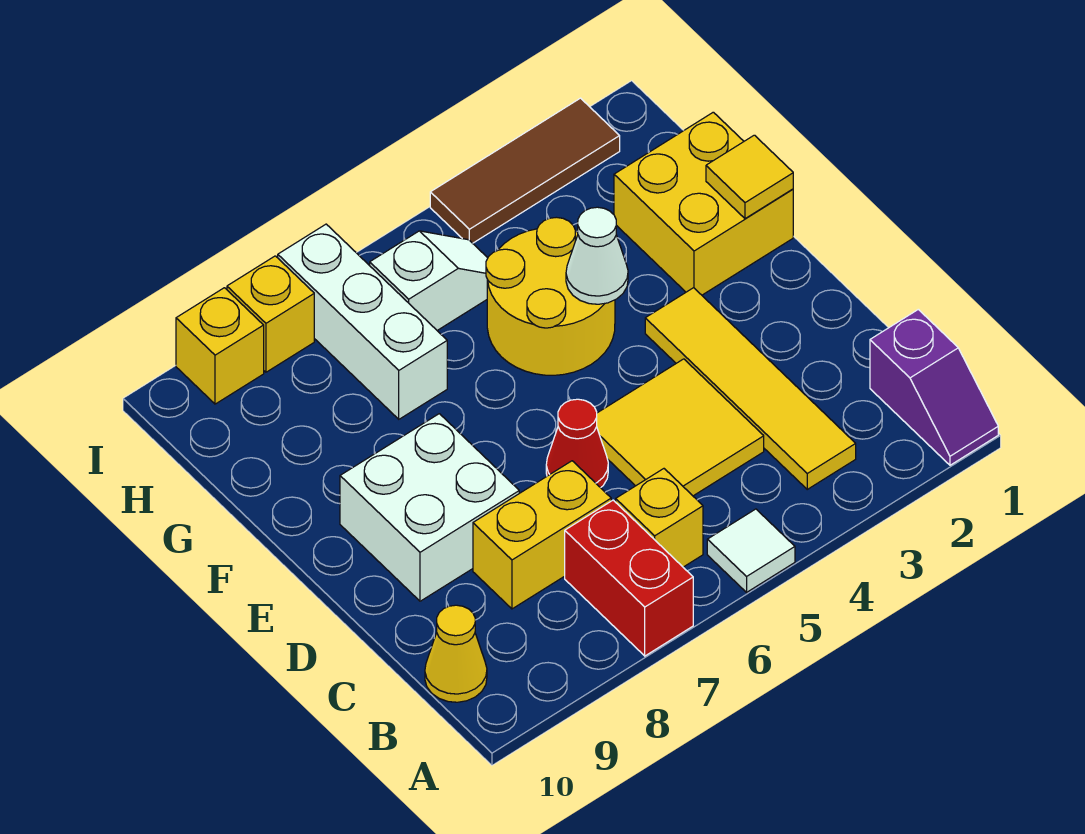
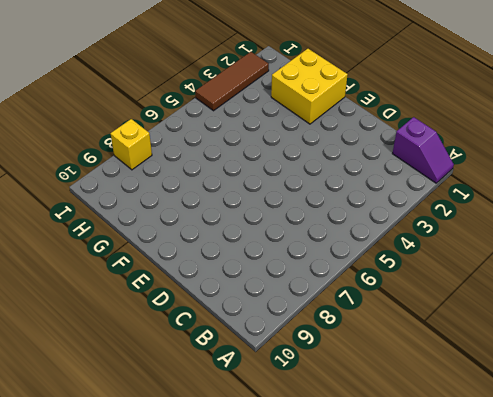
none -> white 1x1 tile [707,509,795,592]
none -> red 1x2 brick [565,500,693,656]
none -> yellow 1x4 tile [645,288,856,489]

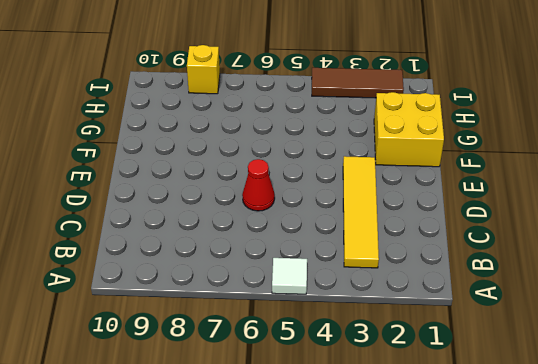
none -> purple 1x2 slope [870,309,998,465]
none -> red 1x2 brick [565,500,693,656]
none -> yellow 1x1 brick [616,469,703,567]

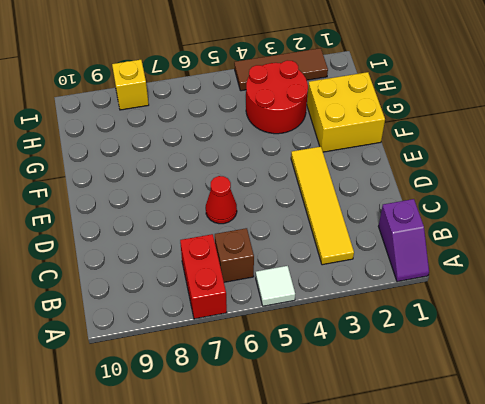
brown 1x1 brick [215,228,254,282] -> yellow 1x1 brick [616,469,703,567]
red 2x2 round brick [246,60,308,134] -> yellow 2x2 round brick [486,217,615,375]
none -> yellow 1x1 cone [425,605,487,702]
none -> yellow 2x2 tile [597,359,764,496]
none -> yellow 1x2 brick [473,461,611,609]

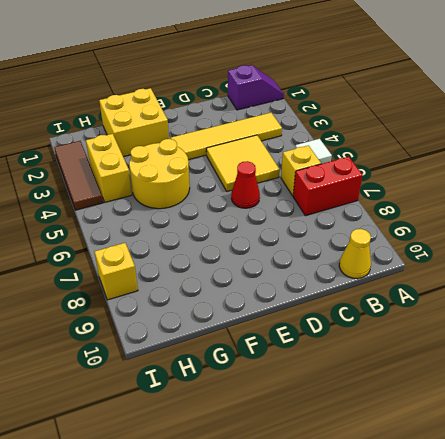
yellow 1x2 brick [86,134,132,202] -> yellow 1x2 brick moved to [473,461,611,609]
none -> white 2x2 brick [340,414,519,601]
none -> white 1x3 brick [278,224,447,419]
none -> white 1x2 slope [370,231,488,330]

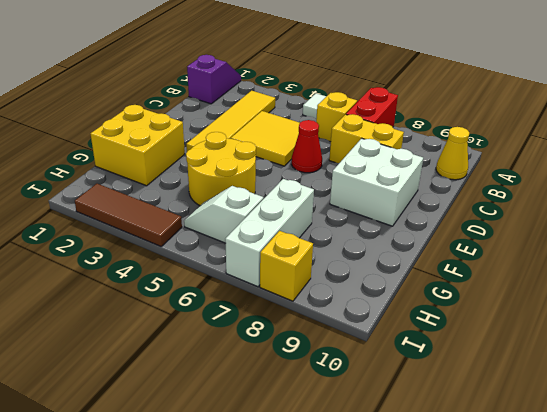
none -> yellow 1x1 brick [176,288,264,404]
none -> yellow 1x1 tile [706,135,793,219]
none -> white 1x1 cone [566,207,628,304]

